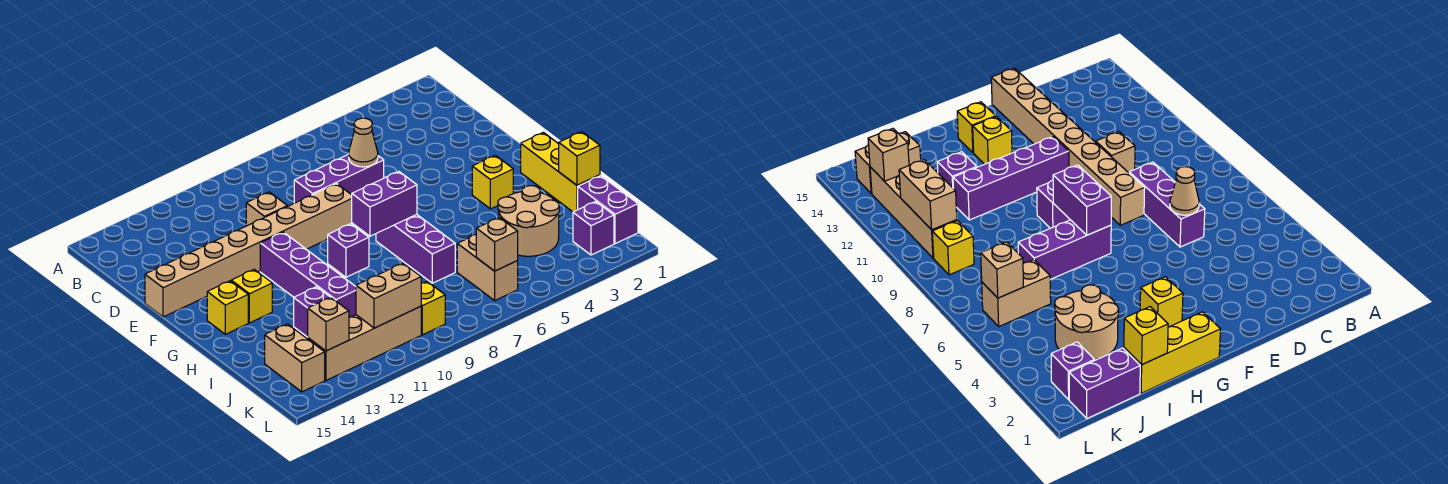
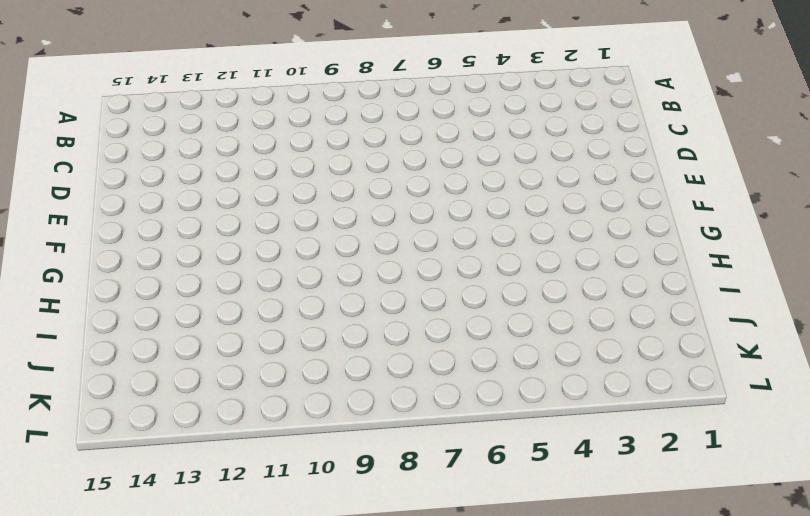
none -> purple 1x3 brick [294,154,384,203]
none -> tan 1x1 brick [246,192,287,226]
none -> tan 1x8 brick [145,184,355,317]

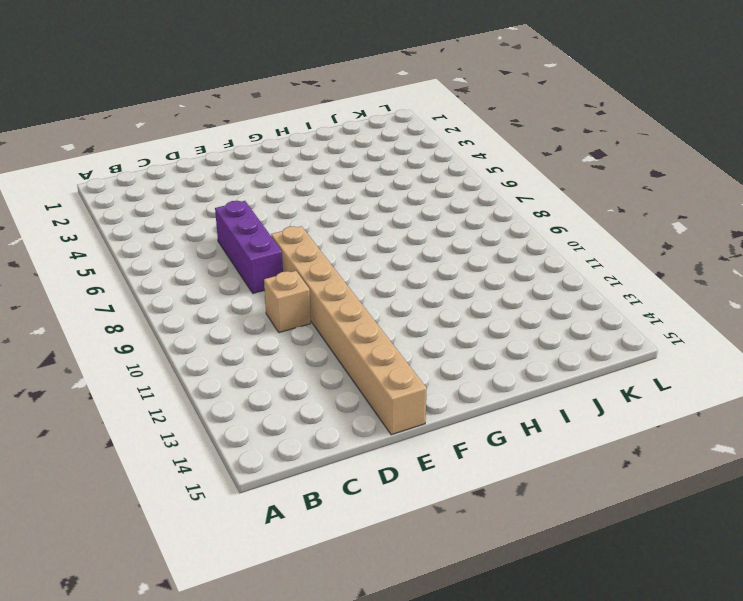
none -> purple 1x4 brick [260,232,356,317]
none -> yellow 1x3 brick [521,132,600,212]
none -> yellow 1x1 brick [472,155,513,209]

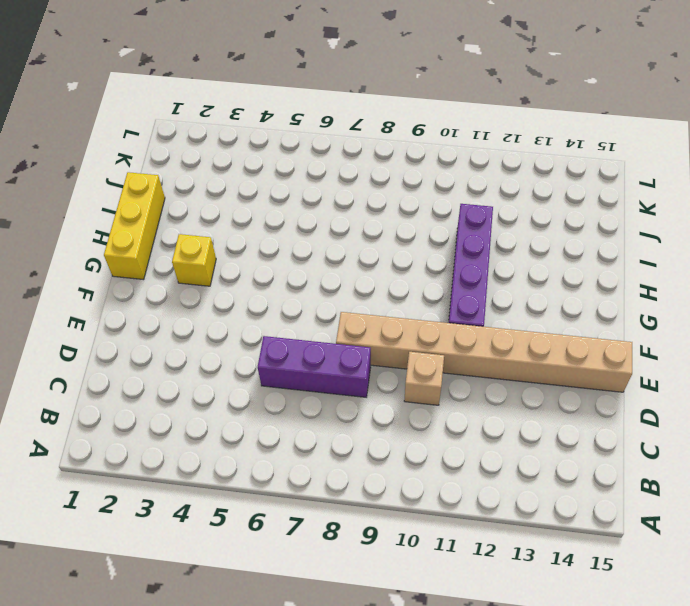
none -> purple 1x3 brick [376,214,455,283]
none -> purple 1x1 brick [328,224,369,277]
none -> yellow 1x1 brick [231,269,272,323]

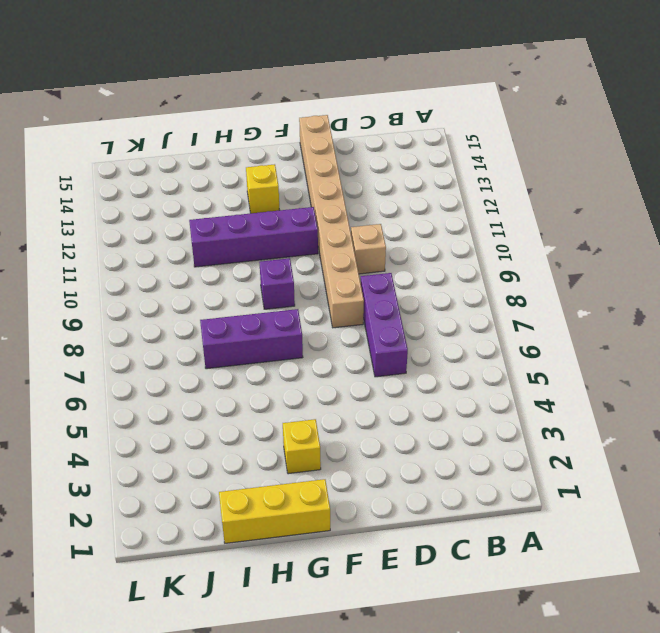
none -> yellow 1x1 brick [207,281,248,334]
none -> tan 2x2 round brick [498,186,559,256]
none -> purple 1x1 brick [294,287,330,337]

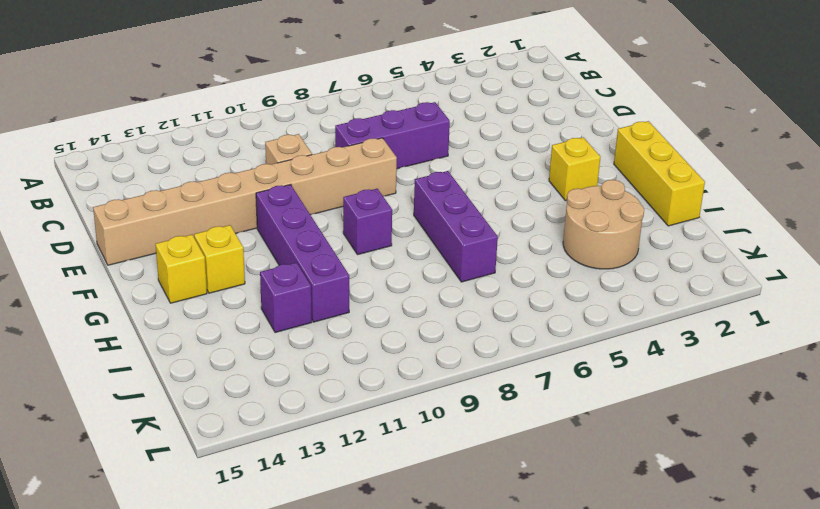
none -> purple 1x2 brick [578,176,638,244]
none -> tan 1x2 brick [457,234,518,300]
none -> tan 1x2 brick [265,324,325,392]

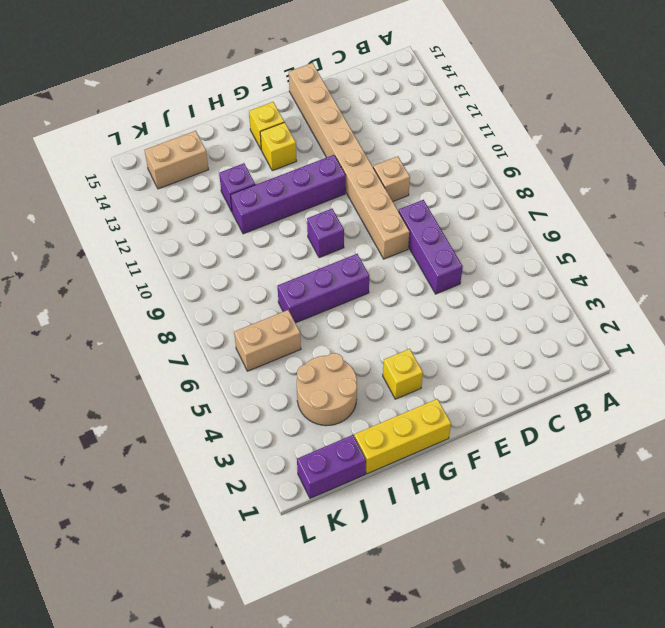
none -> purple 1x1 brick [573,201,614,255]
none -> yellow 1x1 brick [421,281,445,335]
none -> tan 1x4 brick [308,306,421,380]

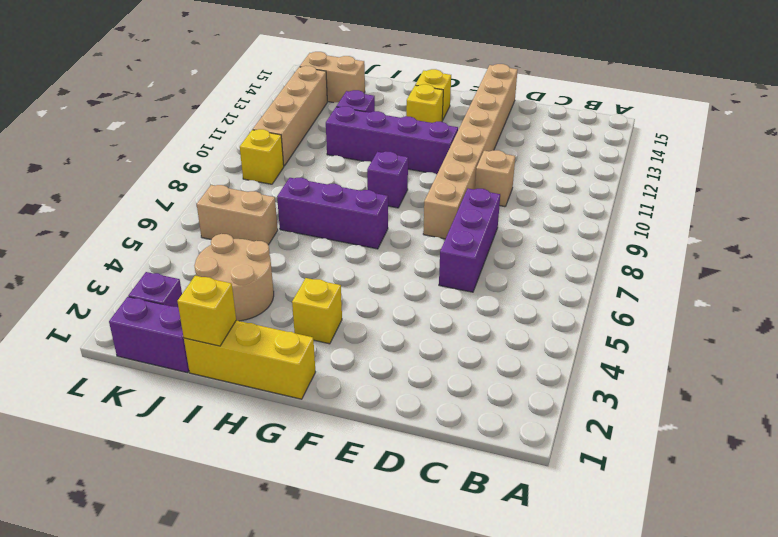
none -> tan 1x1 cone [349,118,378,167]
none -> purple 1x2 brick [352,171,417,236]
none -> tan 1x1 brick [476,217,518,271]

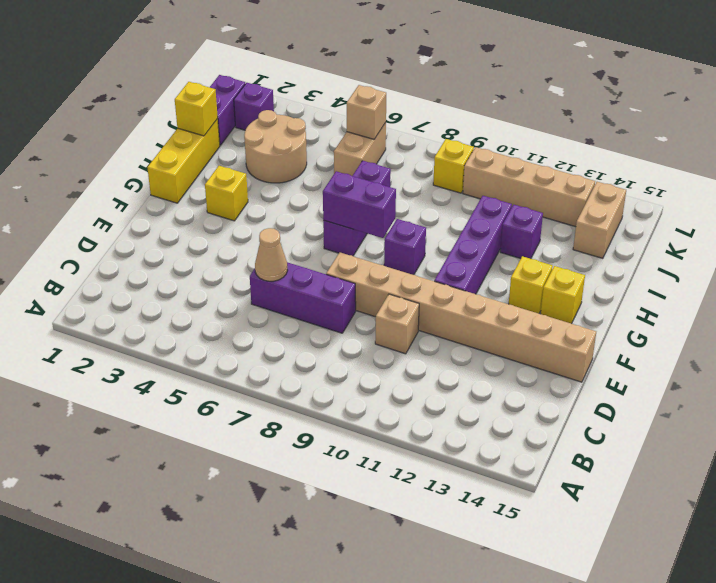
none -> tan 1x2 brick [356,263,421,328]
none -> tan 1x1 brick [308,297,349,351]

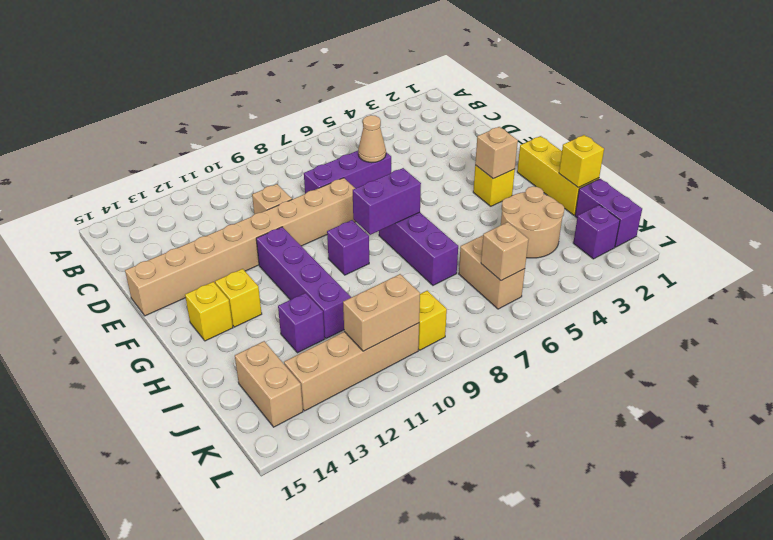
tan 1x1 brick [475,127,518,179] -> tan 1x1 brick moved to [308,297,349,351]

